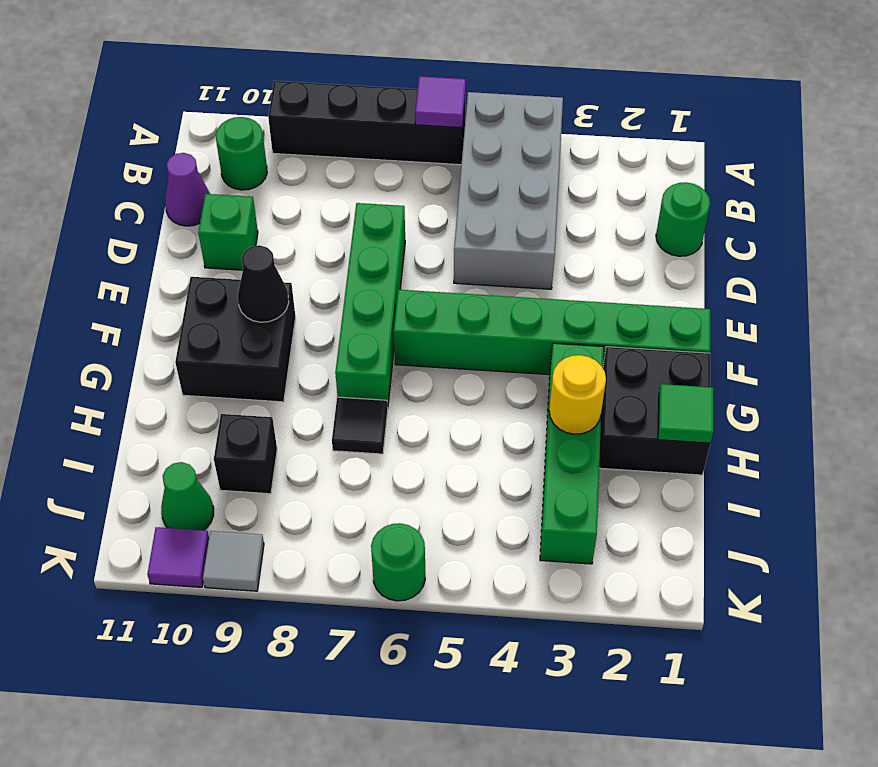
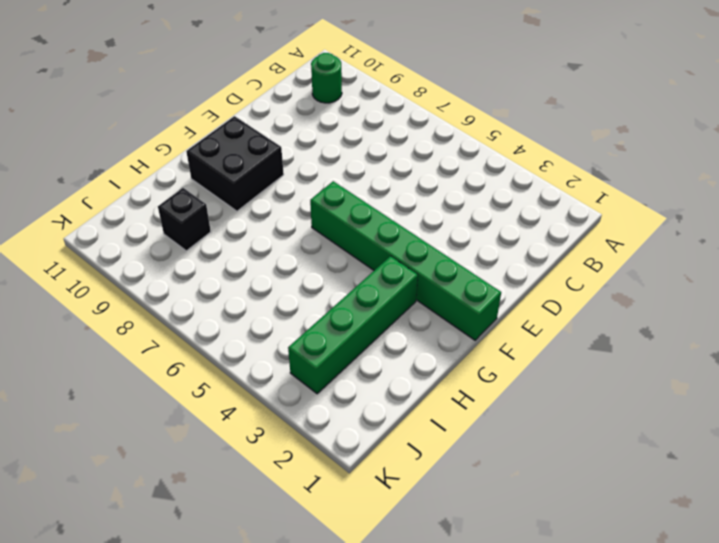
none -> grey 2x4 brick [454,92,563,289]
none -> black 1x4 brick [268,81,466,165]
none -> green 1x1 round brick [656,182,710,256]

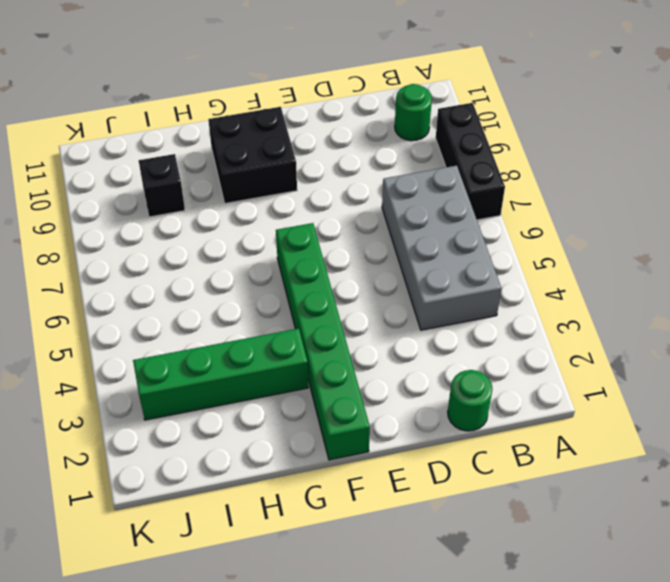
black 1x3 brick [436,103,505,220] -> black 1x4 brick [268,81,466,165]
grey 2x4 brick [382,166,501,330] -> grey 2x4 brick turned to [454,92,563,289]
none -> purple 1x1 cone [165,153,210,226]
none -> green 1x4 brick [335,203,405,407]
none -> green 1x1 brick [198,194,258,270]

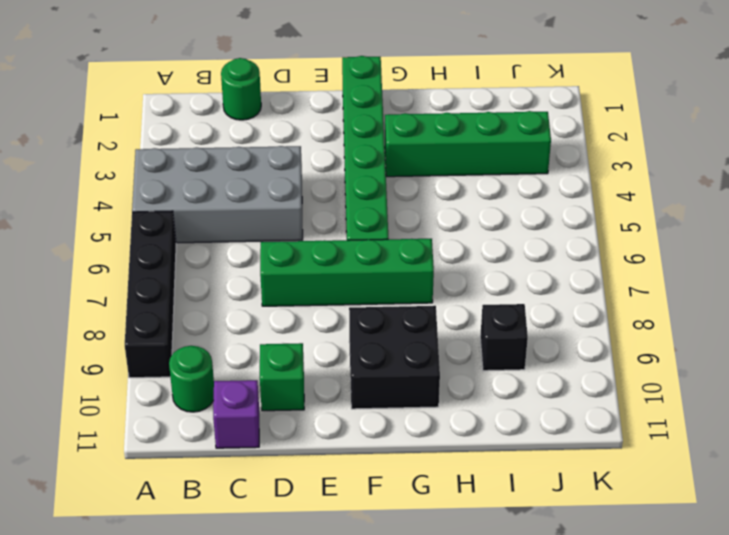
purple 1x1 brick [213,380,259,448] -> purple 1x1 cone [165,153,210,226]
none -> black 2x2 brick [599,347,710,475]
none -> black 1x1 tile [332,397,388,454]
none -> green 1x1 cone [161,462,214,530]

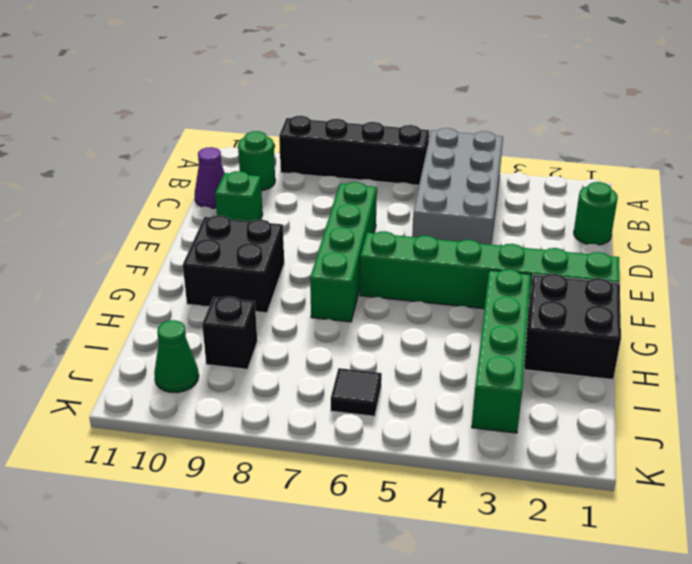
black 1x1 tile [331,368,382,416] -> black 1x1 tile moved to [332,397,388,454]
none -> green 1x1 round brick [371,523,425,601]
none -> grey 1x1 tile [203,531,264,591]
none -> purple 1x1 tile [147,527,209,587]

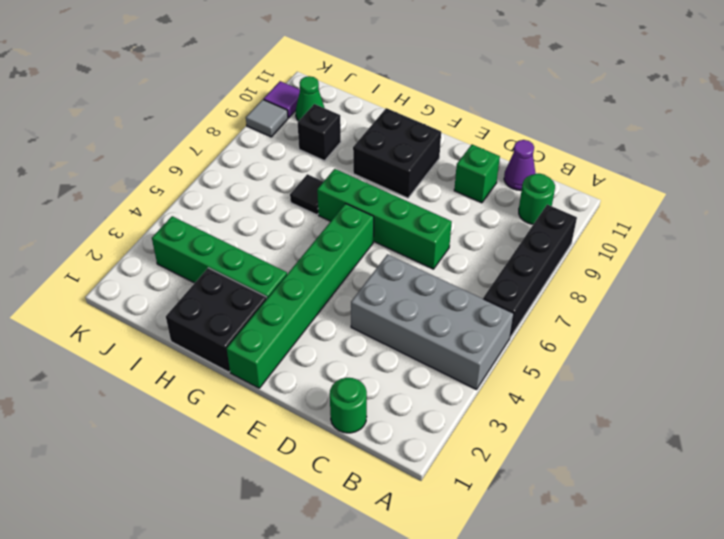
none -> green 1x1 round brick [371,523,425,601]
none -> purple 1x1 tile [415,76,466,128]
none -> black 1x1 cone [238,245,289,322]

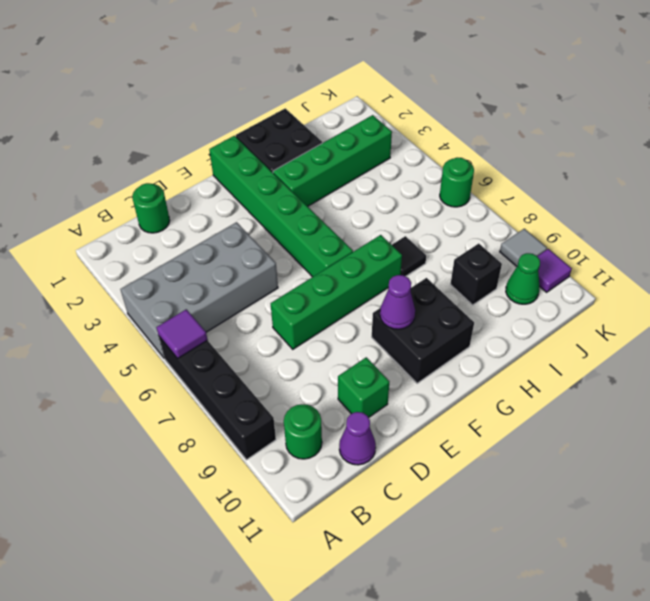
purple 1x1 cone [380,275,415,329] -> black 1x1 cone [238,245,289,322]
none -> green 1x1 tile [658,384,713,443]
none -> yellow 1x1 round brick [549,355,606,434]

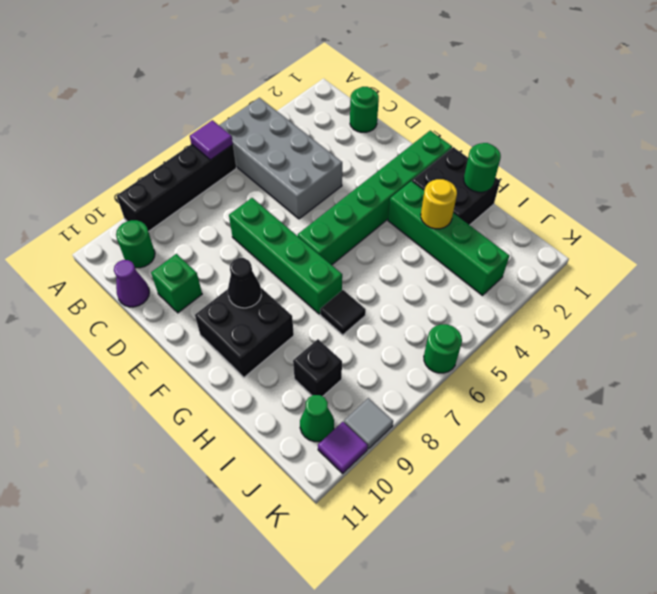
green 1x1 round brick [464,143,501,192] -> green 1x1 tile [658,384,713,443]

